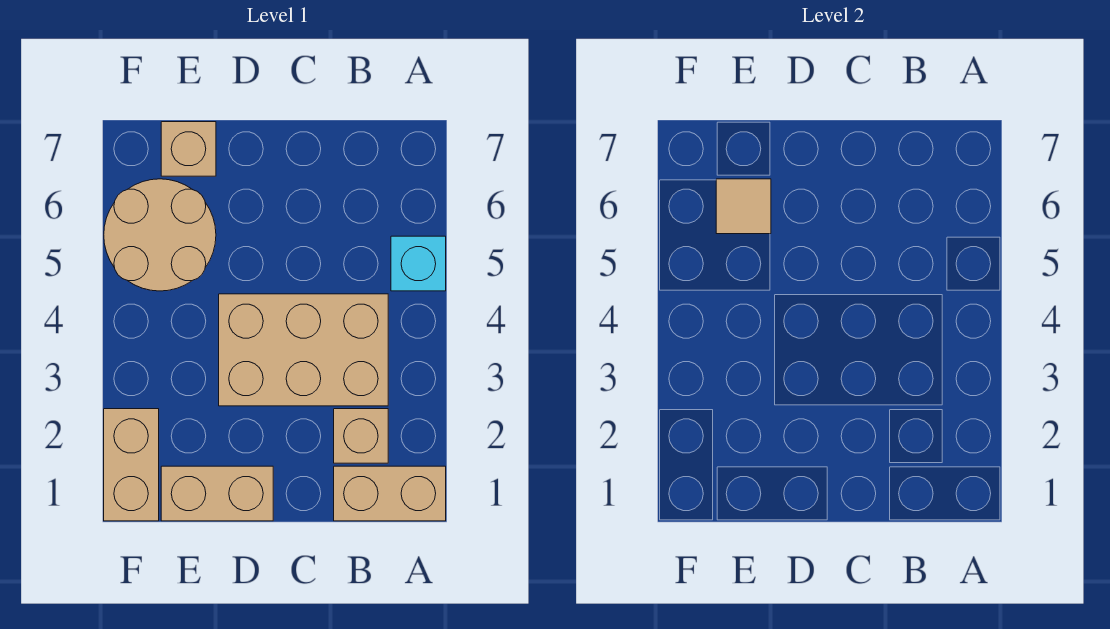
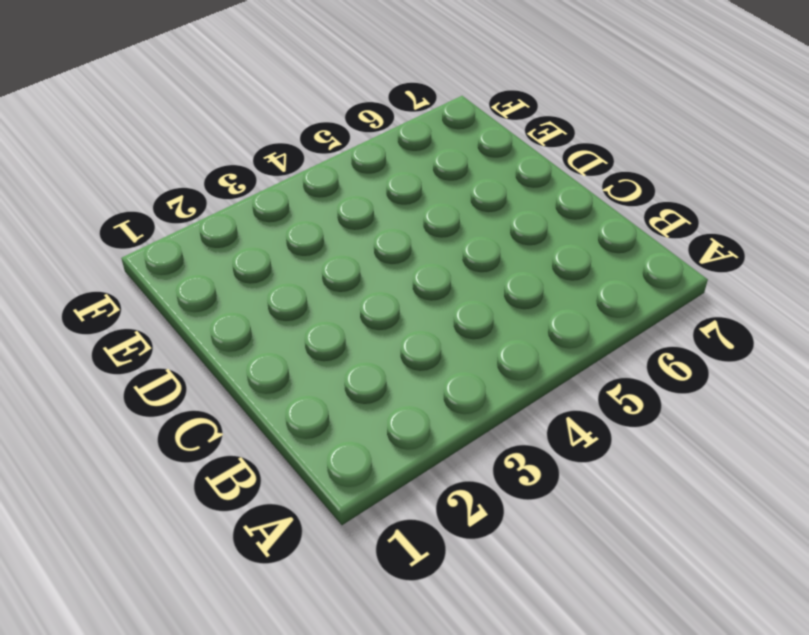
none -> tan 1x2 brick [334,466,446,521]
none -> cyan 1x1 brick [391,236,446,291]

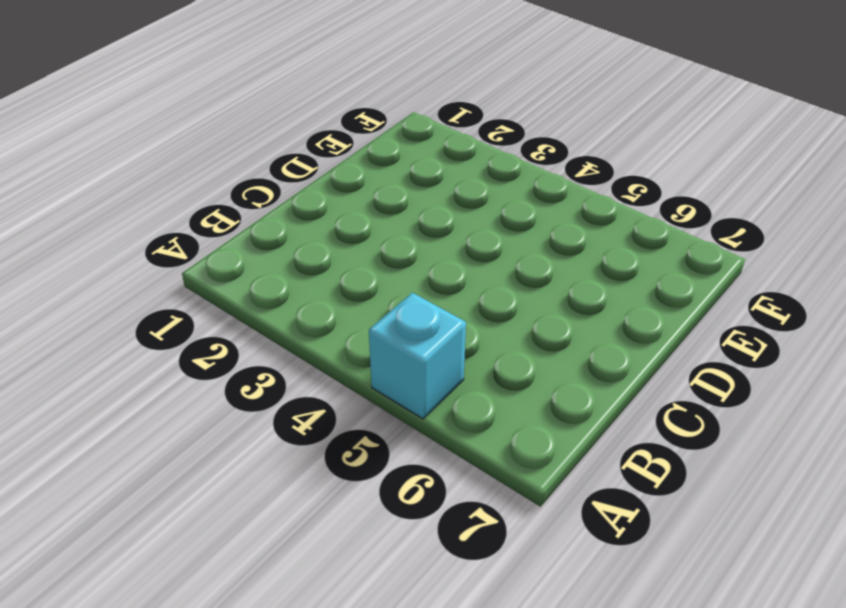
none -> tan 1x2 brick [334,466,446,521]
none -> tan 1x1 brick [334,409,388,463]

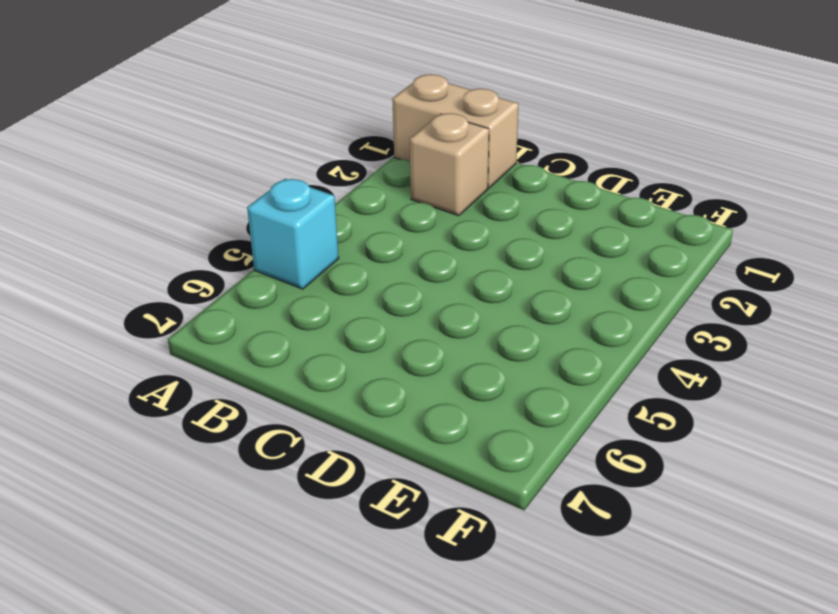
none -> tan 2x3 brick [219,294,388,406]
none -> tan 1x2 brick [161,466,273,521]

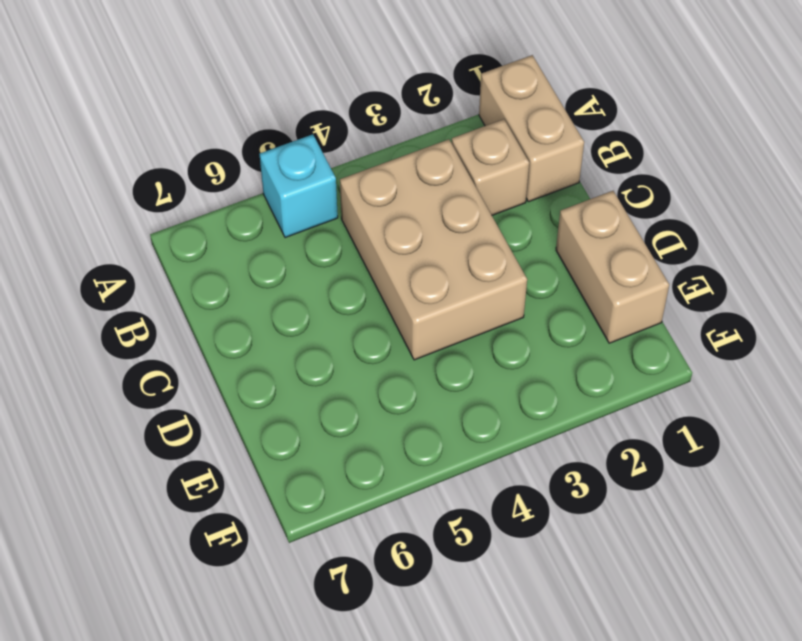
none -> tan 2x2 round brick [104,179,216,291]
none -> tan 1x1 brick [161,122,216,176]

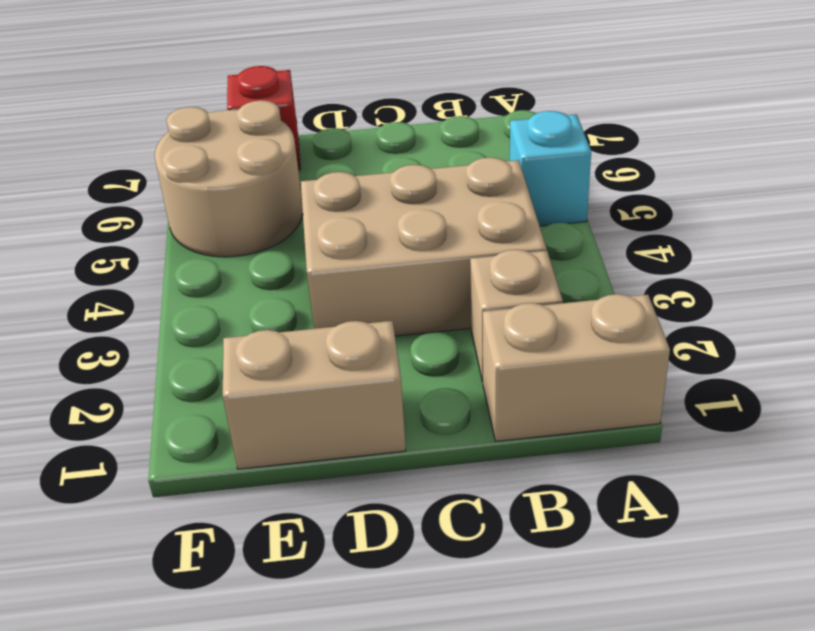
red 1x1 brick [227,66,300,170] -> tan 1x1 brick [161,122,216,176]
none -> tan 1x2 brick [104,409,159,521]
none -> tan 1x1 tile [716,179,771,234]

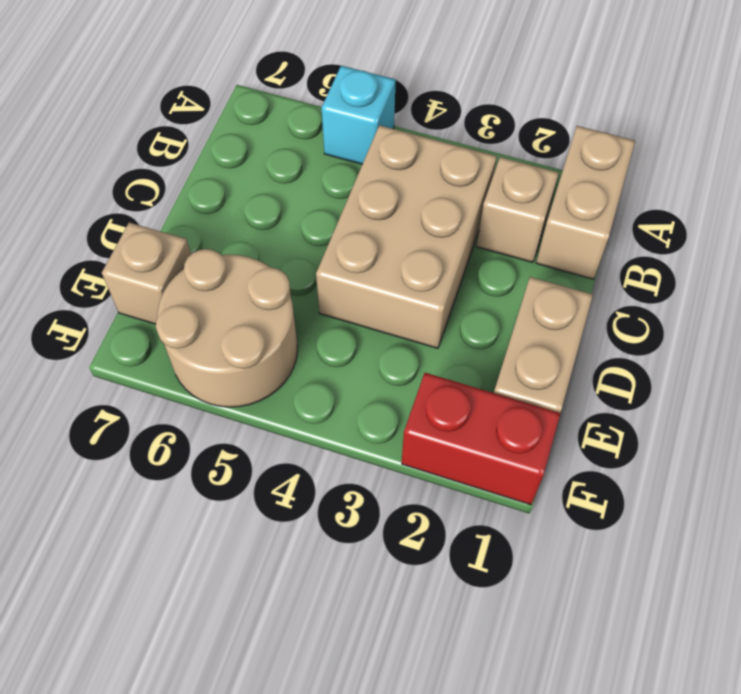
red 1x2 brick [402,373,560,505] -> tan 1x2 brick [104,409,159,521]
none -> tan 1x1 tile [716,179,771,234]

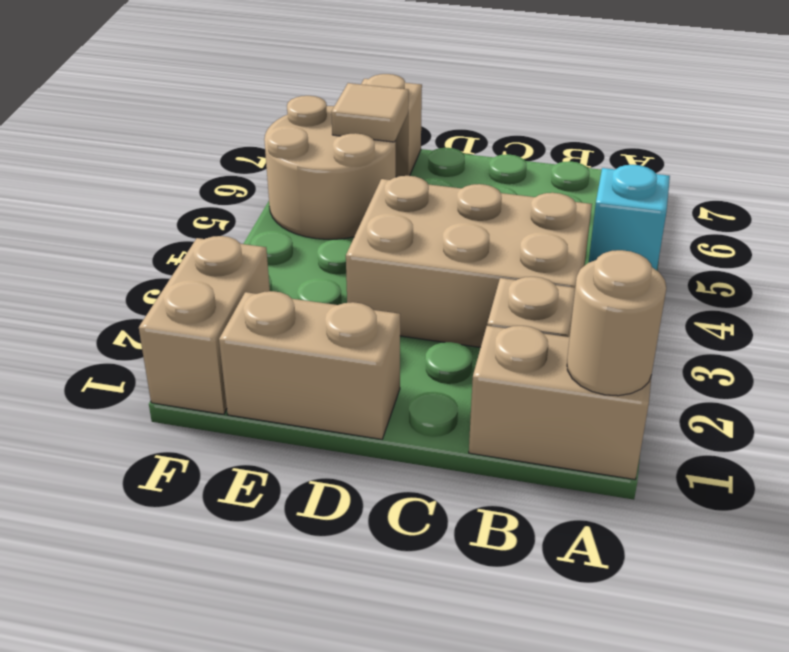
tan 1x1 round brick [567,250,666,396] -> none

